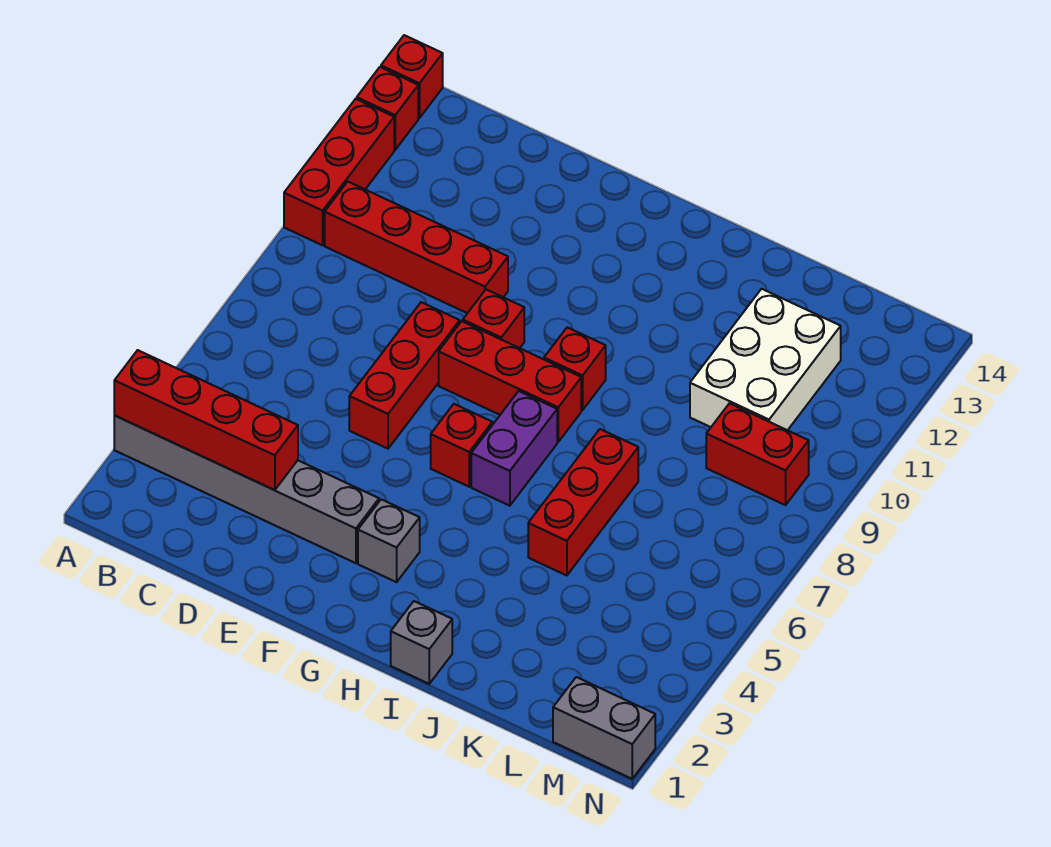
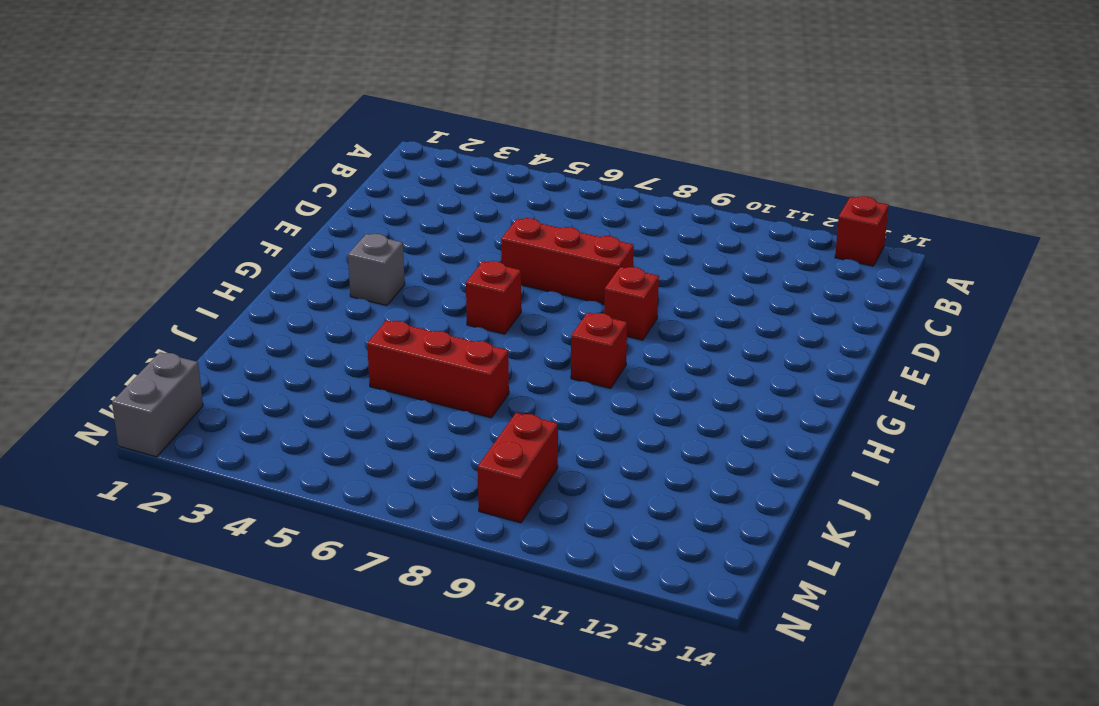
none -> grey 1x6 brick [114,416,379,563]
none -> red 1x3 brick [284,99,394,245]
none -> red 1x1 brick [381,35,443,118]

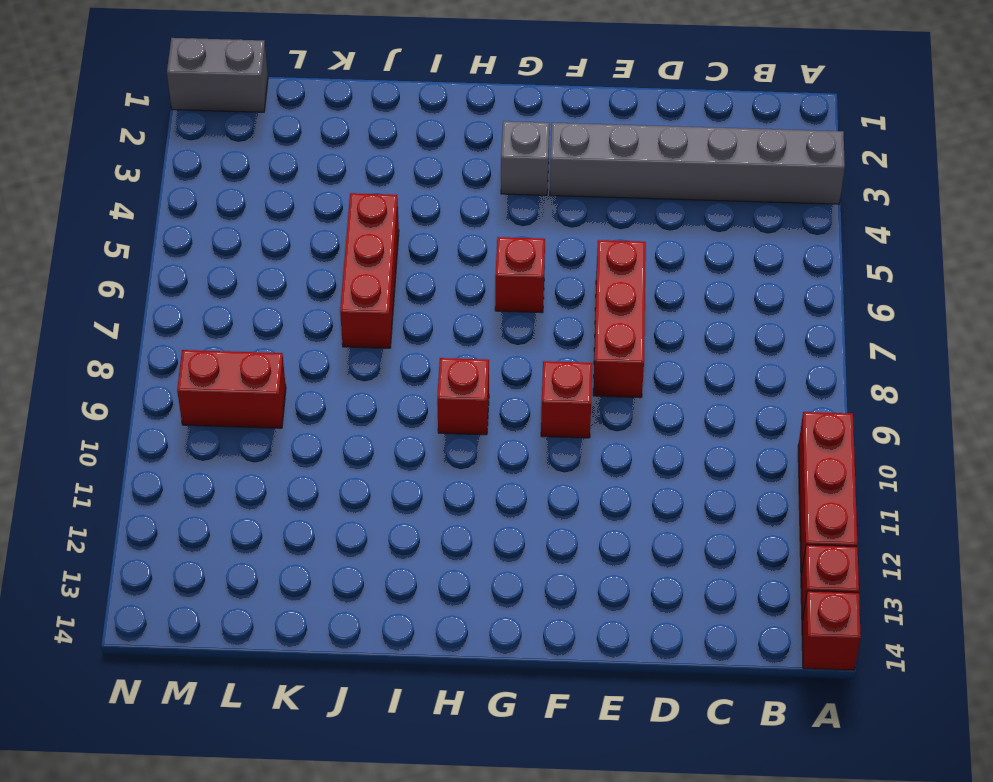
none -> red 1x4 brick [325,182,508,313]
none -> red 1x3 brick [439,321,581,442]
none -> purple 1x2 brick [471,391,557,506]

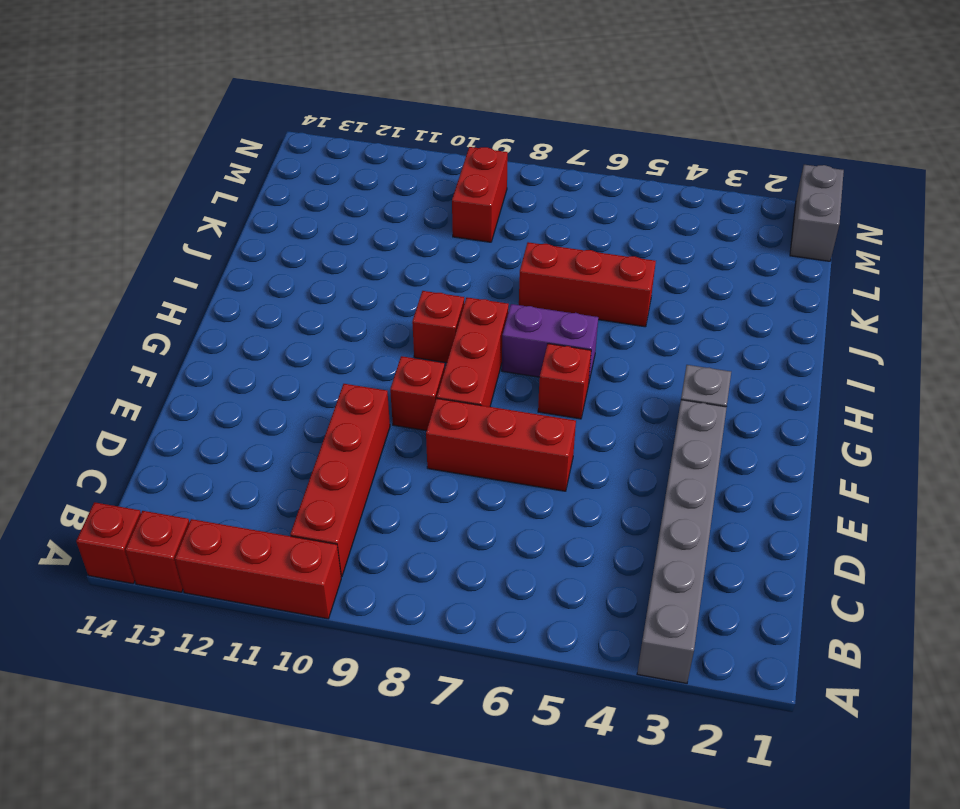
none -> grey 1x1 brick [391,601,452,684]
none -> white 2x3 brick [690,289,841,430]
none -> red 1x4 brick [114,350,298,490]

